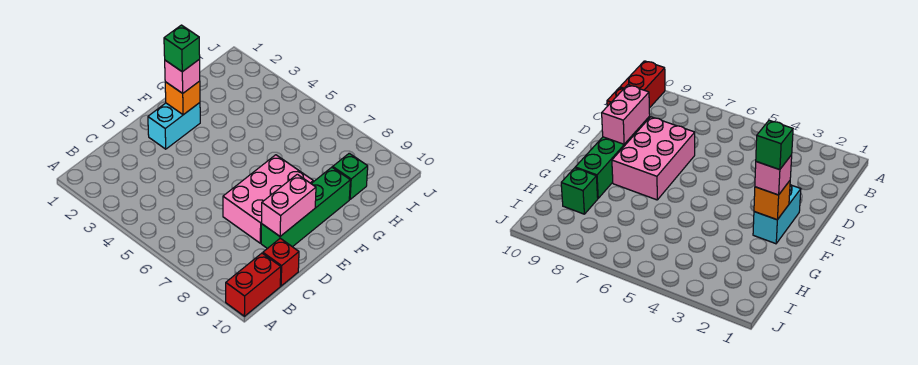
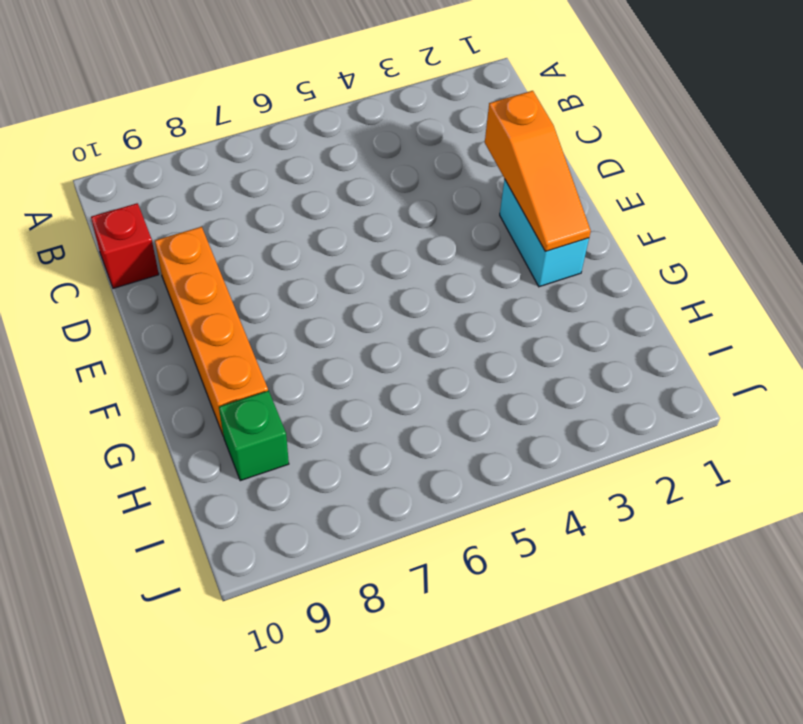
orange 1x3 slope [485,91,591,251] -> orange 1x1 brick [165,81,200,115]
orange 1x4 brick [155,227,268,436] -> green 1x4 brick [261,167,350,249]
none -> red 1x2 brick [226,253,281,316]
none -> pink 2x3 brick [223,155,313,243]

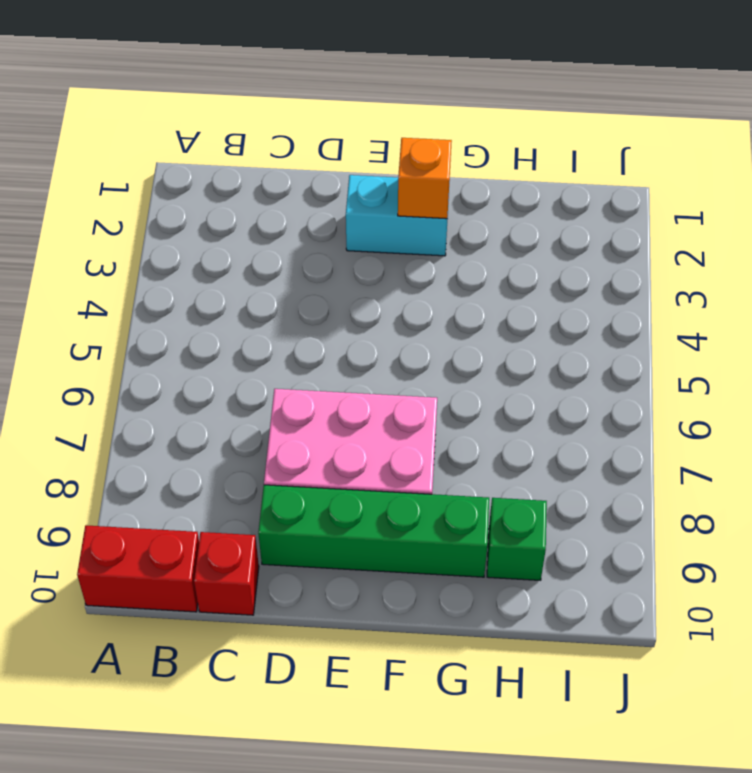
none -> pink 1x2 brick [262,174,316,236]
none -> pink 1x1 brick [165,60,200,93]

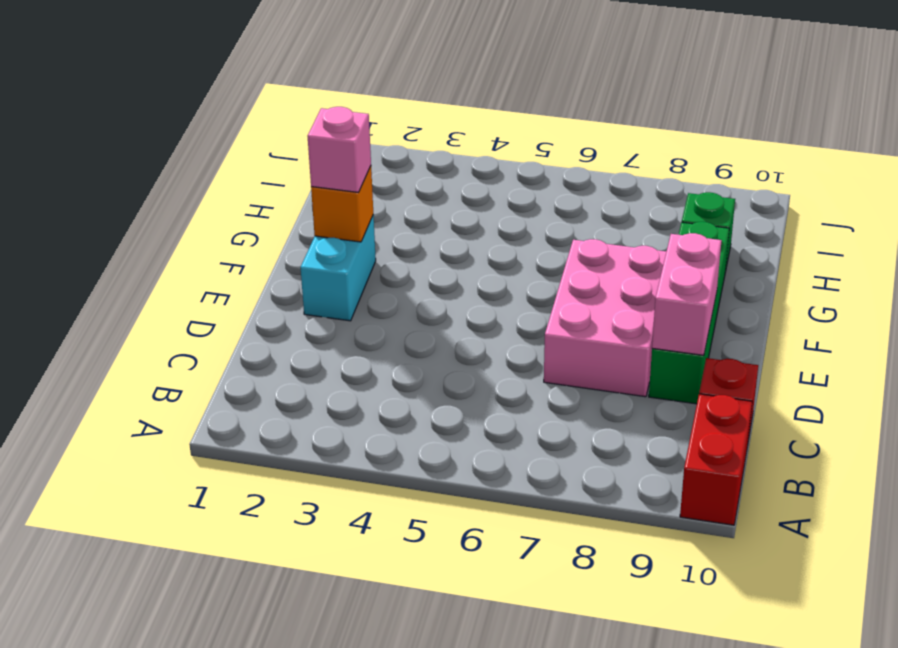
none -> green 1x1 brick [164,25,200,72]

